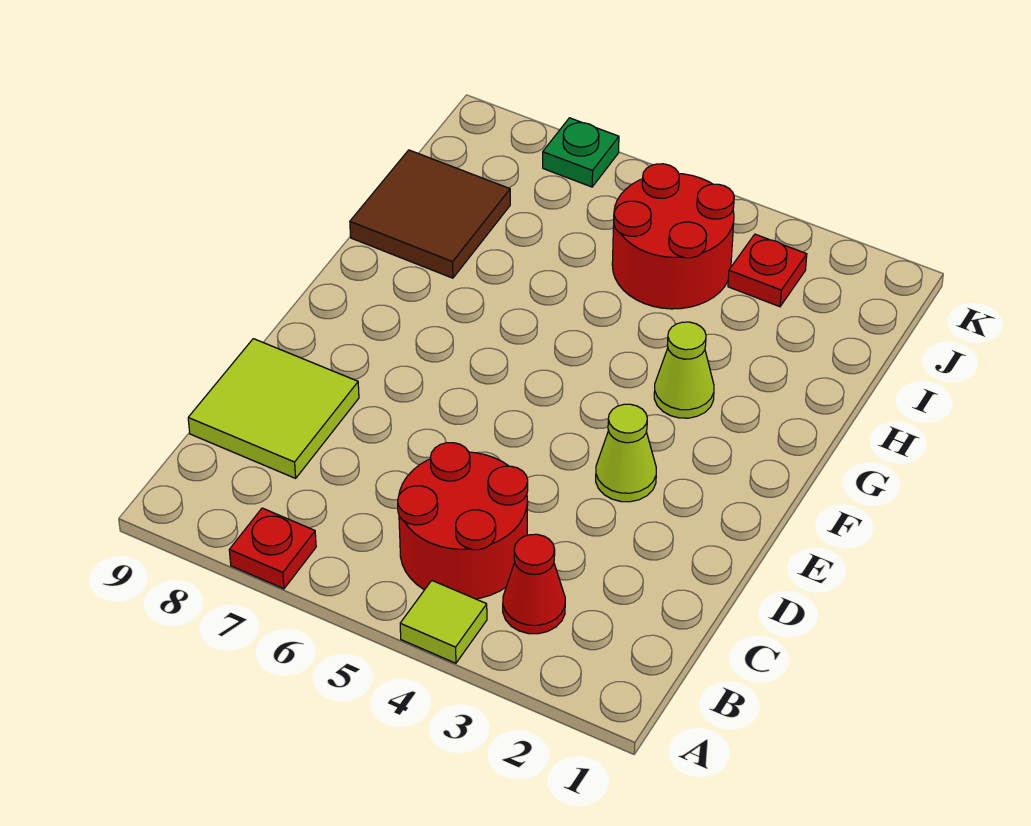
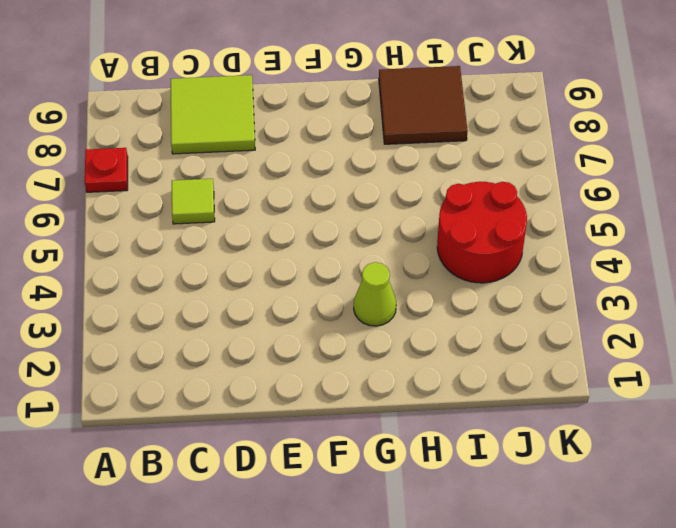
lime 1x1 tile [172,179,215,224] -> lime 1x1 tile moved to [400,581,487,663]
none -> red 1x1 cone [503,534,565,634]
none -> red 2x2 round brick [398,443,528,599]

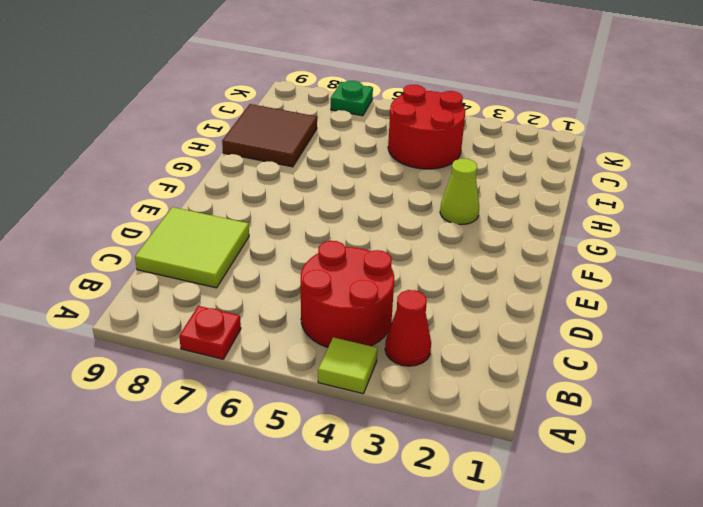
none -> lime 1x1 cone [596,404,656,502]
none -> red 1x1 plate [728,234,807,307]

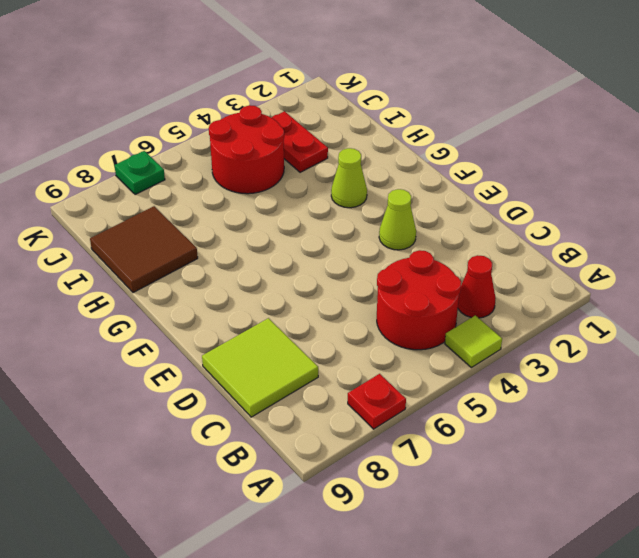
red 1x2 plate [272,111,328,172] -> red 1x1 plate [728,234,807,307]

